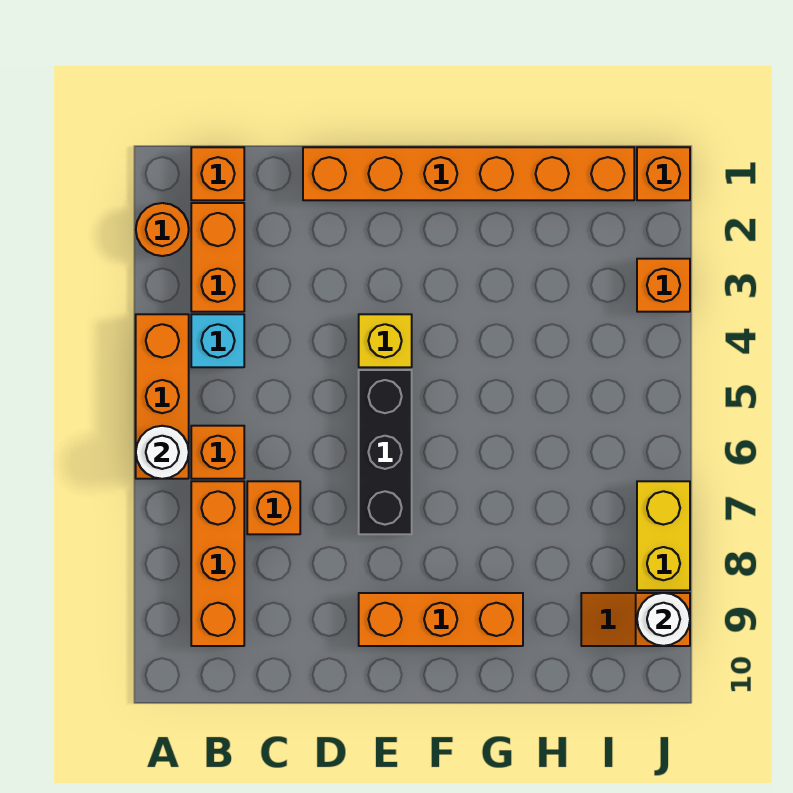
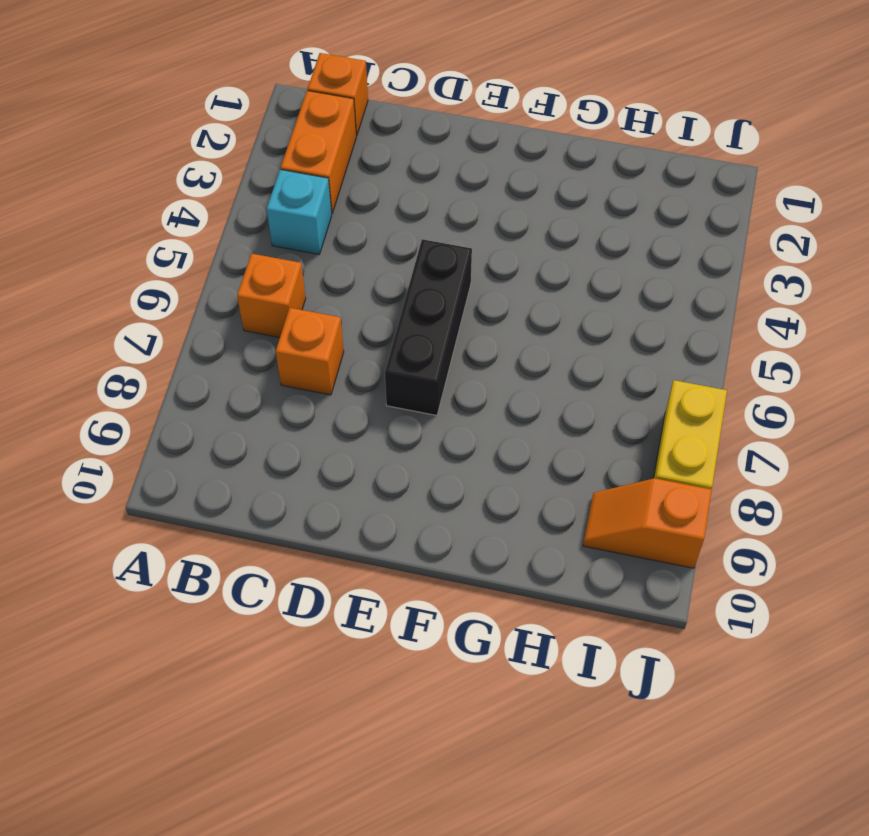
none -> orange 1x1 round brick [136,203,189,256]
none -> orange 1x3 brick [136,314,189,479]
none -> orange 1x3 brick [191,481,244,646]

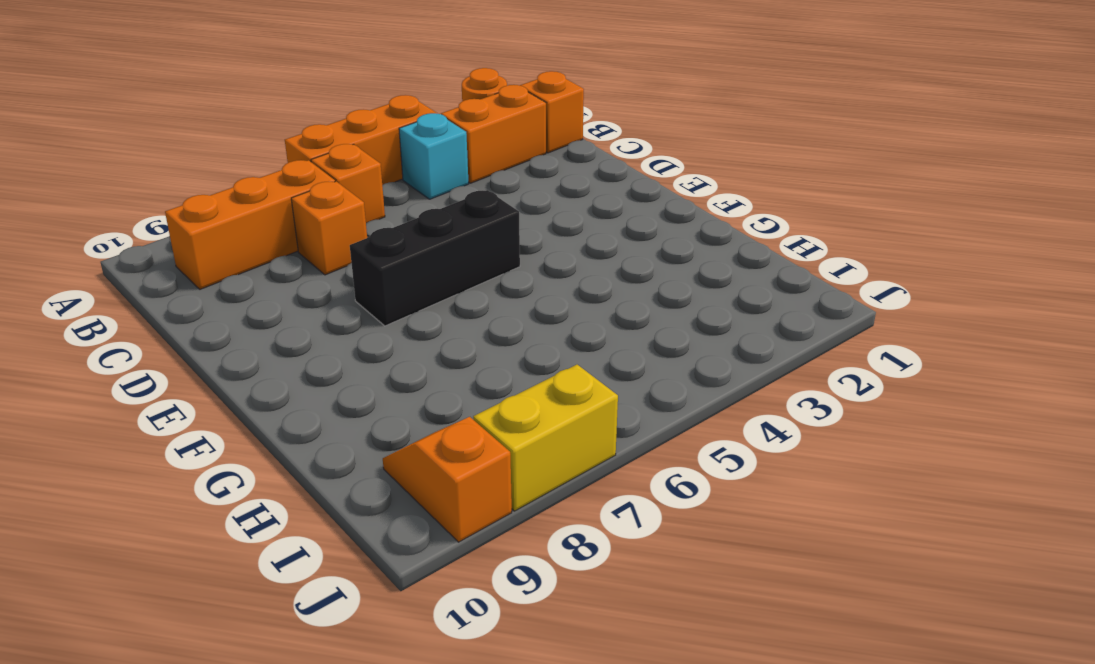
none -> orange 1x6 brick [303,147,634,200]
none -> yellow 1x1 brick [359,314,412,367]
none -> orange 1x3 brick [359,593,523,646]

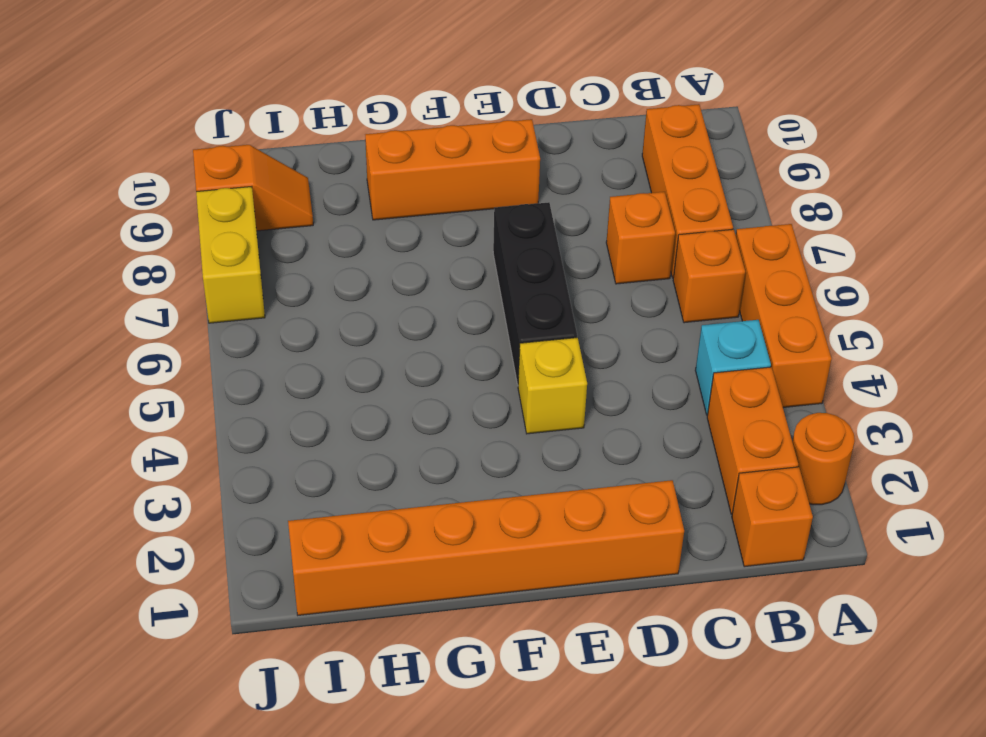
none -> orange 1x1 brick [637,147,690,200]
none -> orange 1x1 brick [637,259,690,312]
none -> white 1x1 round brick [136,426,189,479]

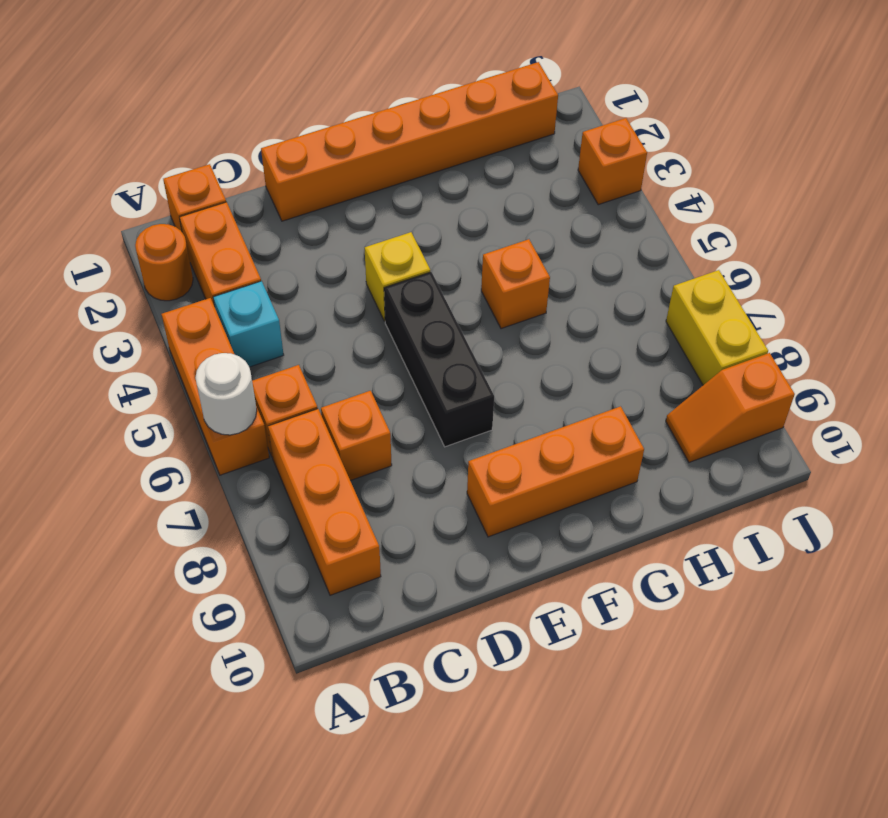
orange 1x1 brick [481,239,550,329] -> orange 1x1 brick moved to [637,147,690,200]
none -> white 1x1 round brick [637,593,690,646]

